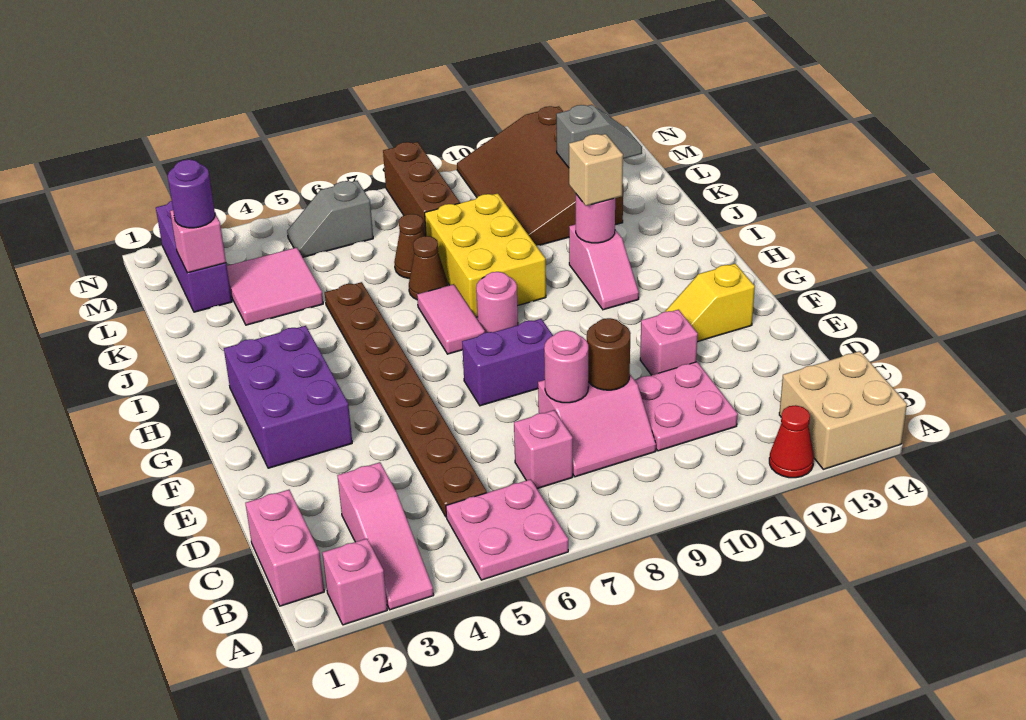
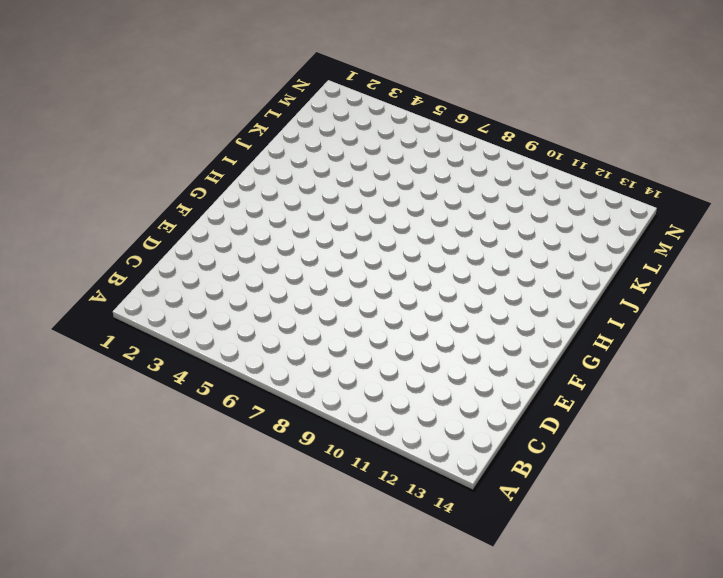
none -> pink 1x1 brick [322,539,387,625]
none -> pink 1x3 slope [337,462,434,610]
none -> pink 2x2 plate [446,479,568,580]
none -> red 1x1 cone [769,405,814,478]

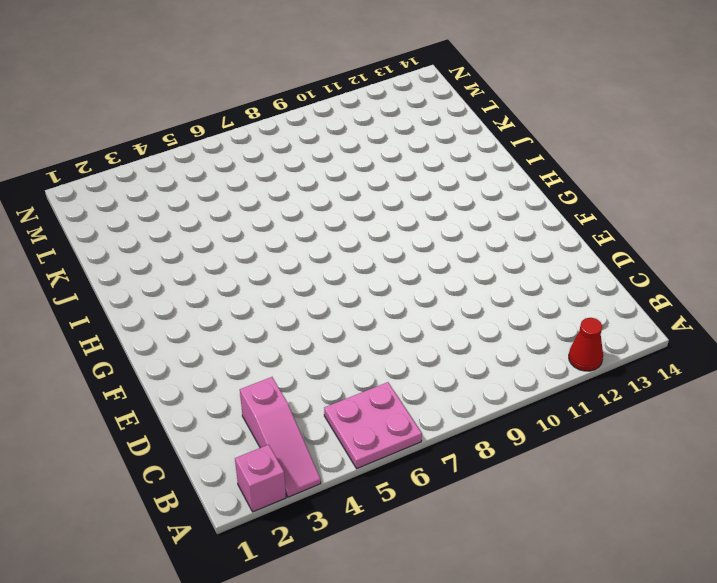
none -> tan 2x2 brick [779,351,907,469]
none -> pink 1x2 brick [245,490,324,606]
none -> brown 1x8 plate [325,282,487,516]
none -> pink 1x1 brick [514,410,573,489]

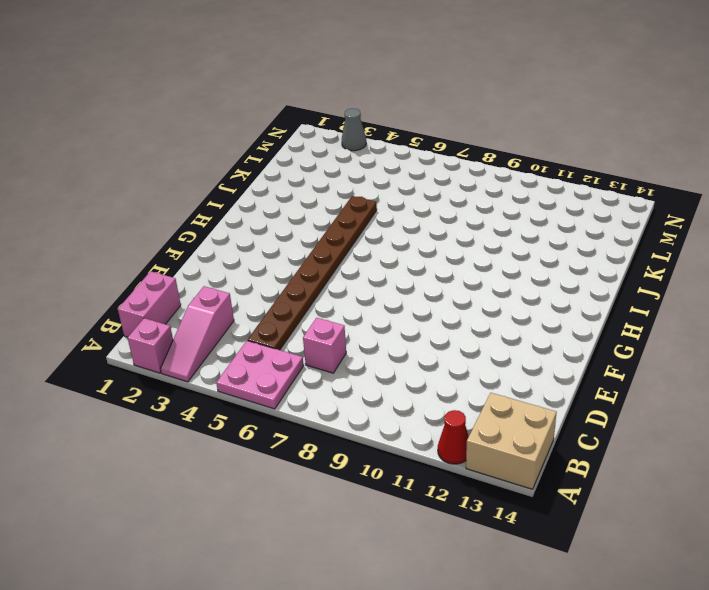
grey 1x1 cone [342,108,366,151] -> none
none -> pink 2x2 slope [538,375,656,477]
none -> pink 2x2 plate [635,362,738,451]
none -> pink 1x1 brick [640,310,698,375]
none -> purple 2x3 brick [224,326,352,468]

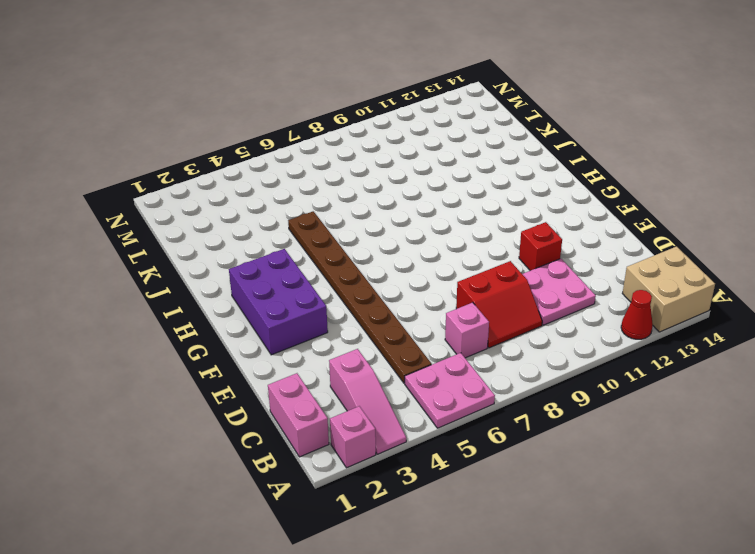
red 2x2 slope [456,261,542,348] -> pink 2x2 slope [538,375,656,477]
red 1x1 brick [519,222,562,271] -> pink 1x1 brick [640,310,698,375]
none -> purple 1x2 brick [462,319,553,406]
none -> yellow 1x2 slope [665,263,755,342]
none -> pink 1x2 tile [417,284,485,354]
none -> pink 1x1 round brick [476,272,518,333]

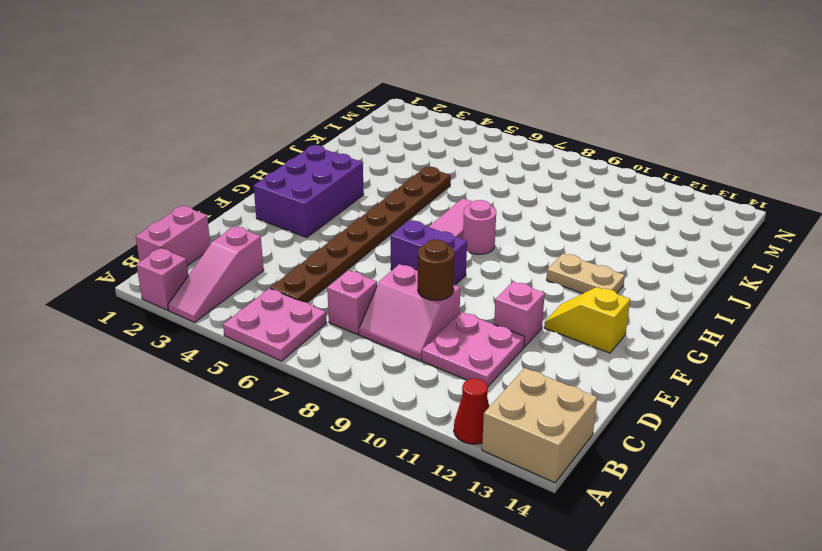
tan 1x2 plate [547,253,625,293] -> pink 1x2 slope [569,224,639,310]
none -> yellow 2x3 brick [425,193,546,317]
none -> brown 1x1 cone [409,236,448,299]
none -> pink 2x2 tile [227,247,323,325]
none -> brown 1x1 cone [394,214,425,279]

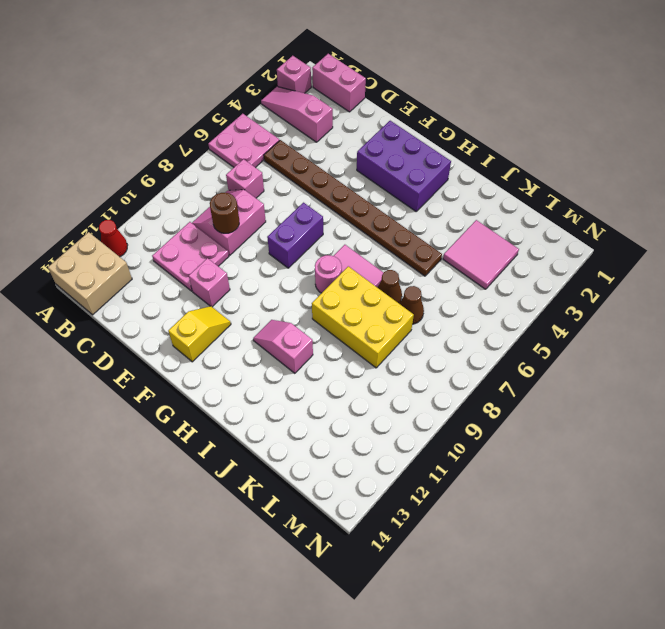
none -> brown 3x4 slope [457,106,623,246]
none -> purple 1x3 brick [156,201,232,312]
none -> brown 1x3 brick [383,142,460,236]
none -> grey 1x2 slope [287,181,373,257]

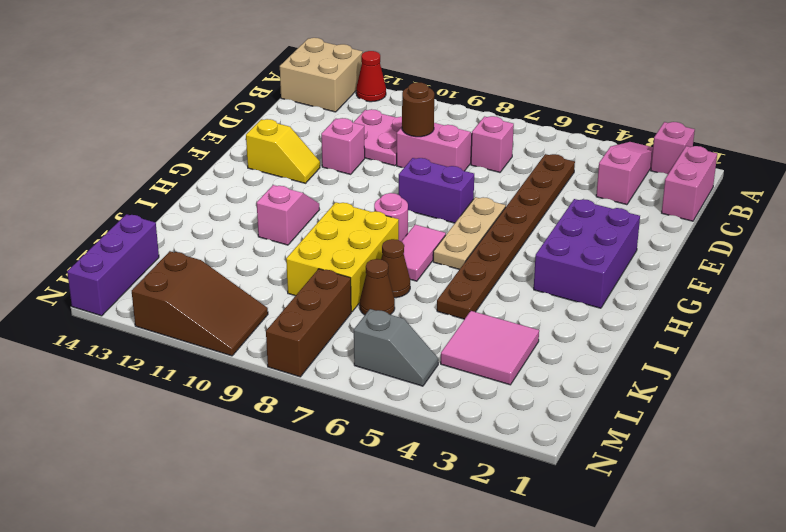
tan 1x3 plate [433,197,506,270] -> none
purple 1x3 brick [67,214,159,316] -> purple 1x3 brick moved to [156,201,232,312]
brown 2x3 slope [132,251,268,356] -> brown 3x4 slope [457,106,623,246]
none -> pink 2x2 plate [446,479,568,580]
none -> pink 1x1 round brick [544,330,588,403]
none -> pink 1x1 round brick [576,194,615,243]
none -> pink 1x1 brick [170,210,226,273]

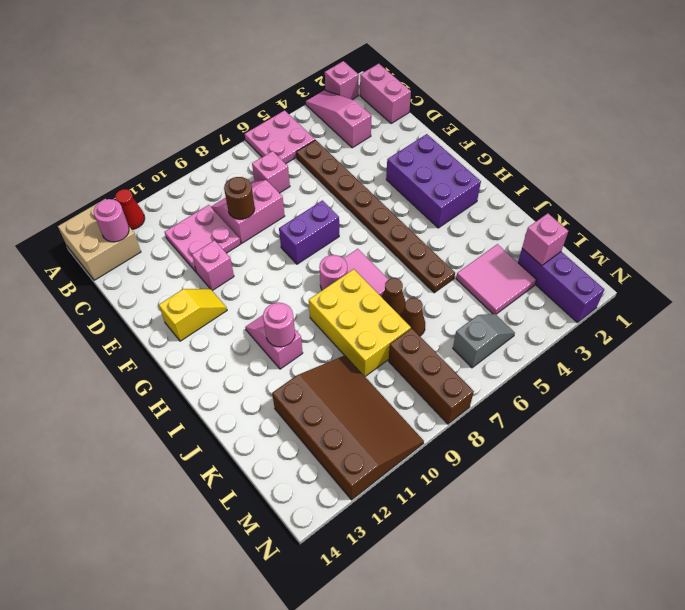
pink 1x1 round brick [94,199,129,242] -> pink 1x1 round brick moved to [544,330,588,403]
none -> grey 1x2 slope [556,105,642,168]
none -> tan 1x1 brick [569,134,623,206]
none -> purple 1x1 round brick [168,160,215,228]

